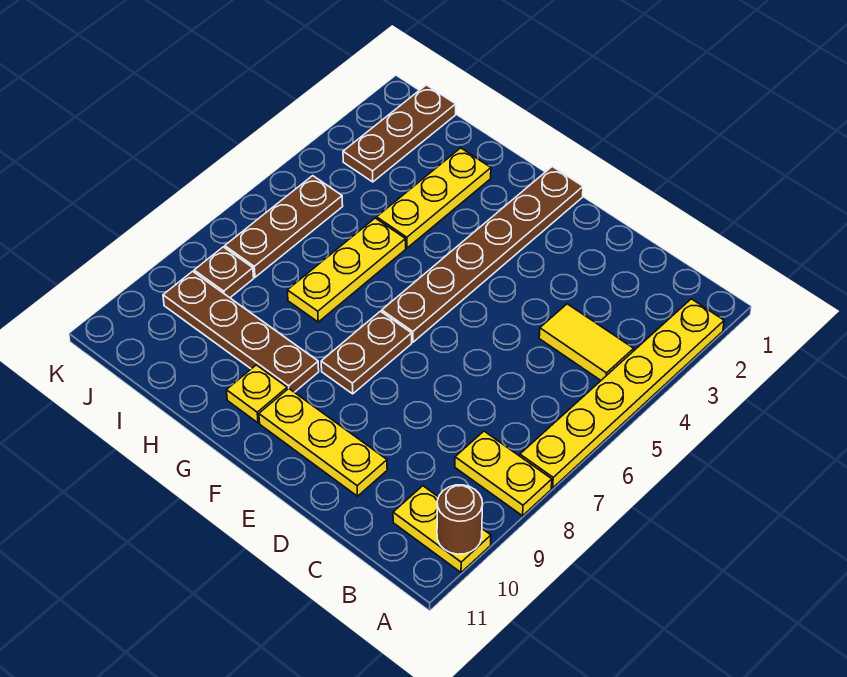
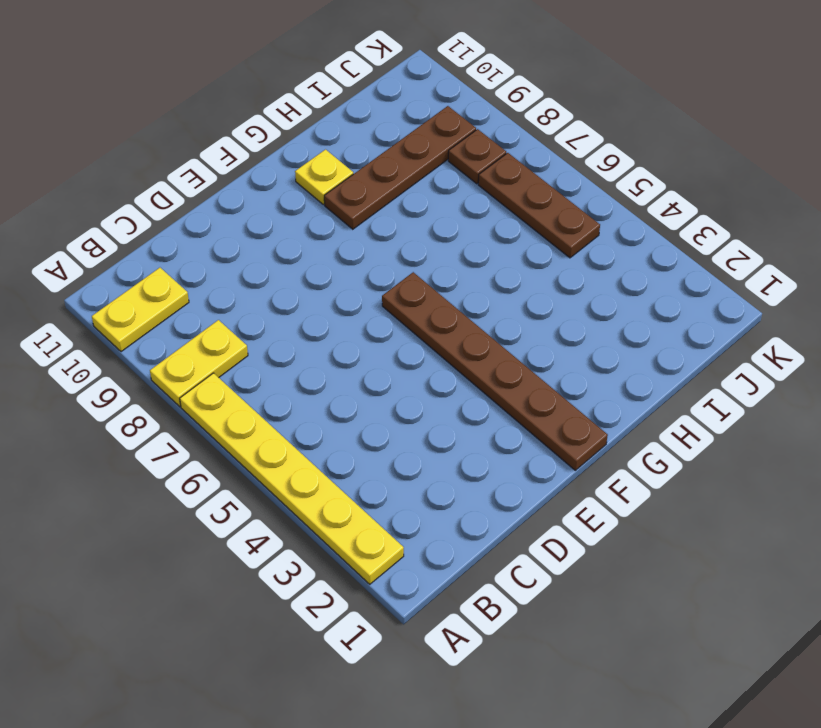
none -> yellow 1x2 tile [539,304,634,380]
none -> yellow 1x3 plate [259,389,387,496]
none -> brown 1x2 plate [321,311,412,394]

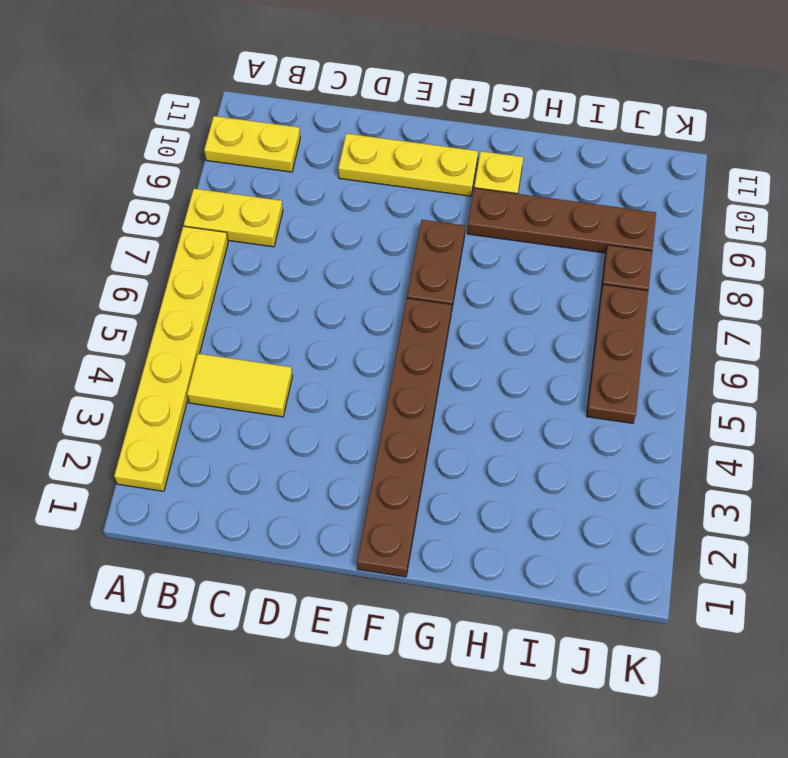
none -> yellow 1x3 plate [377,148,491,248]
none -> yellow 1x3 plate [287,218,406,322]
none -> brown 1x3 plate [343,85,456,182]

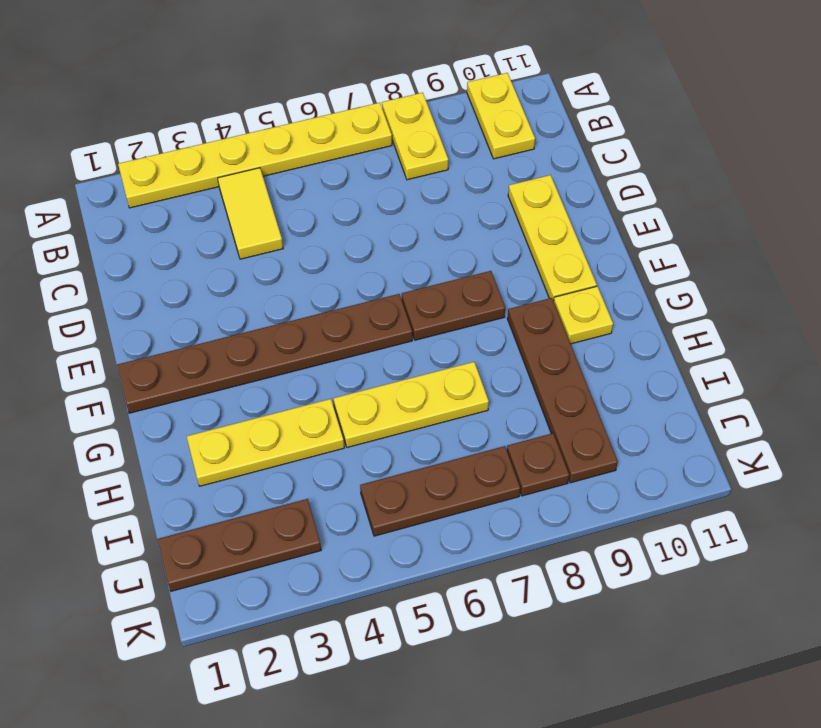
none -> brown 1x1 round brick [437,485,482,554]

